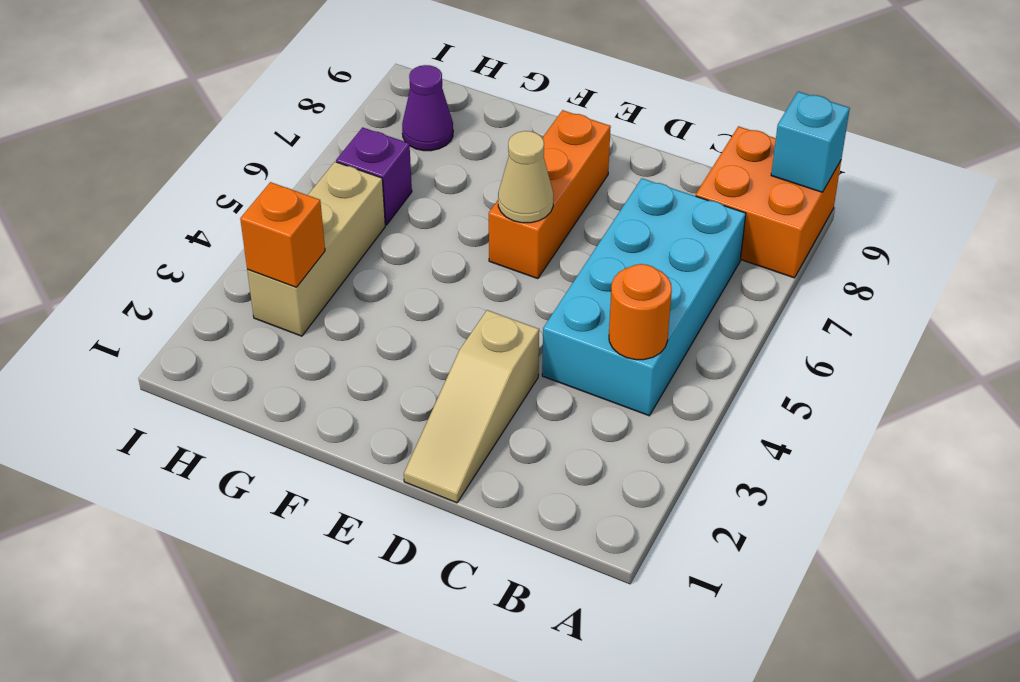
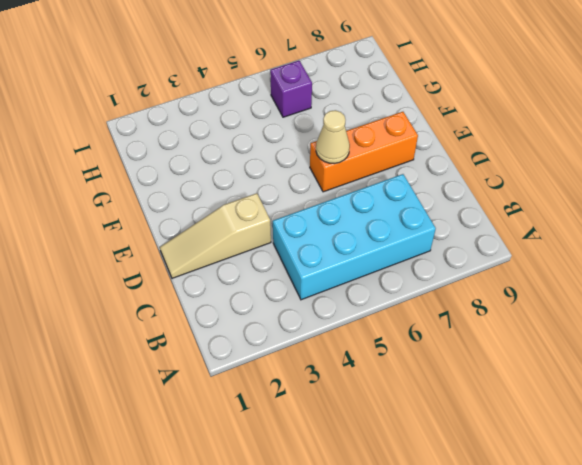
none -> orange 2x2 brick [696,126,841,278]
none -> tan 1x3 brick [247,162,385,336]

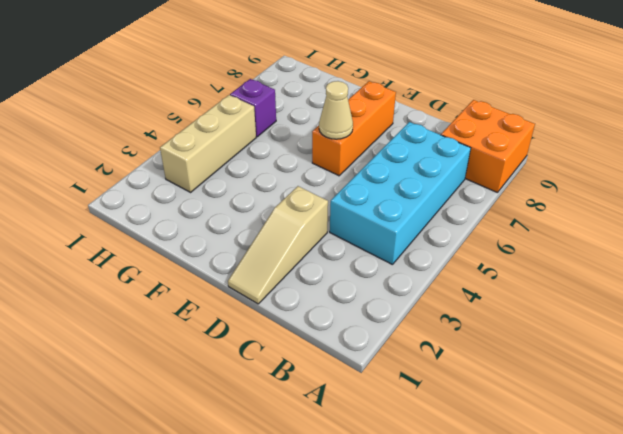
none -> purple 1x1 cone [402,65,453,151]
none -> cyan 1x1 brick [771,92,850,192]

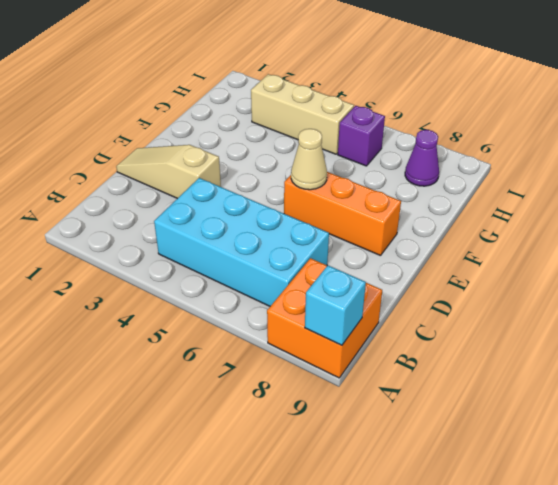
none -> orange 1x1 round brick [609,264,672,360]
none -> orange 1x1 brick [240,182,325,287]

